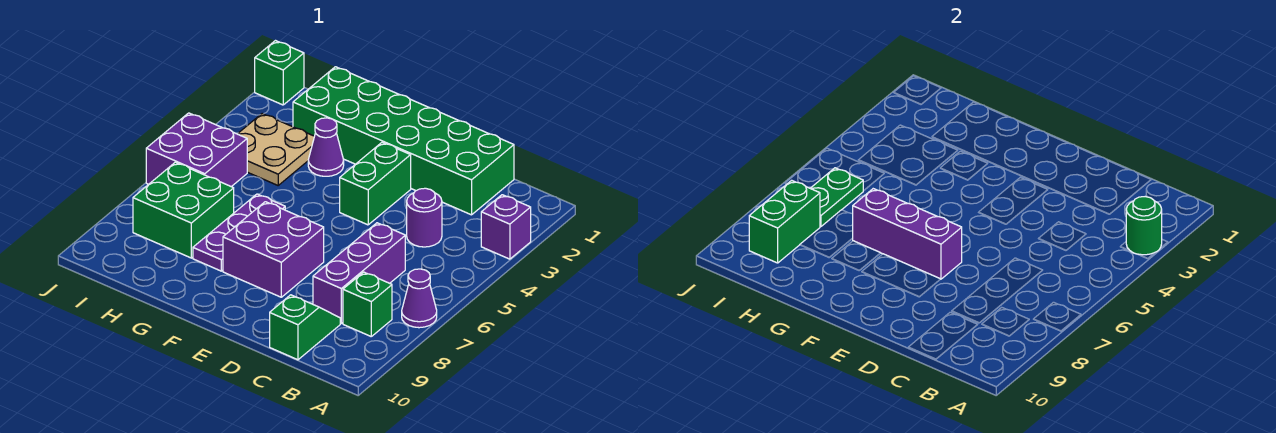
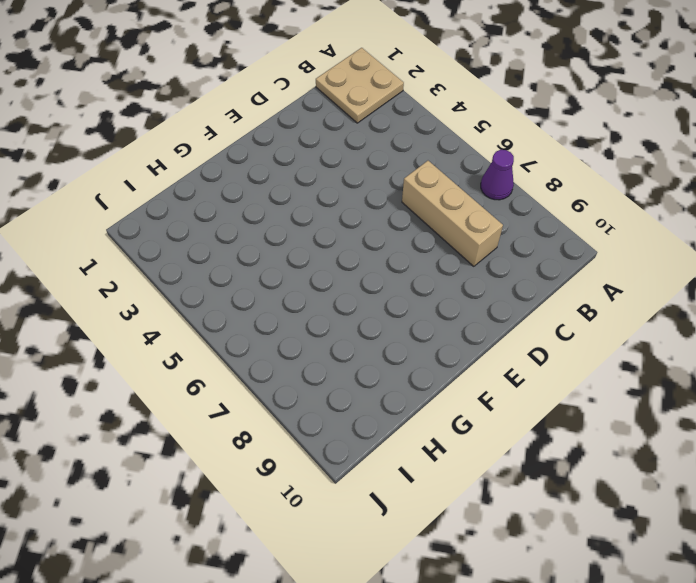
tan 2x2 plate [316,48,404,123] -> tan 2x2 plate moved to [238,114,314,185]
tan 1x3 brick [402,161,503,266] -> purple 1x3 brick [313,223,405,323]
none -> purple 1x1 brick [481,195,531,259]
none -> green 1x1 brick [343,272,392,336]
none -> green 2x6 brick [293,67,514,215]

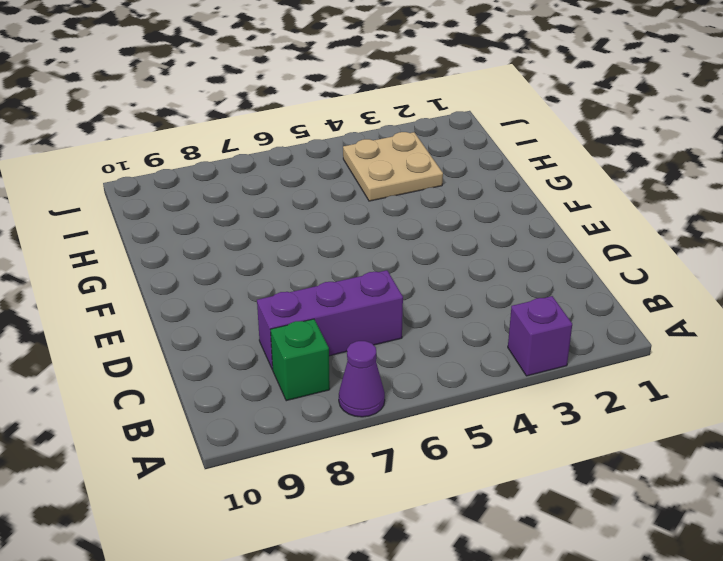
none -> green 2x6 brick [293,67,514,215]
none -> purple 1x1 round brick [407,188,442,247]
none -> green 1x2 slope [270,295,340,360]

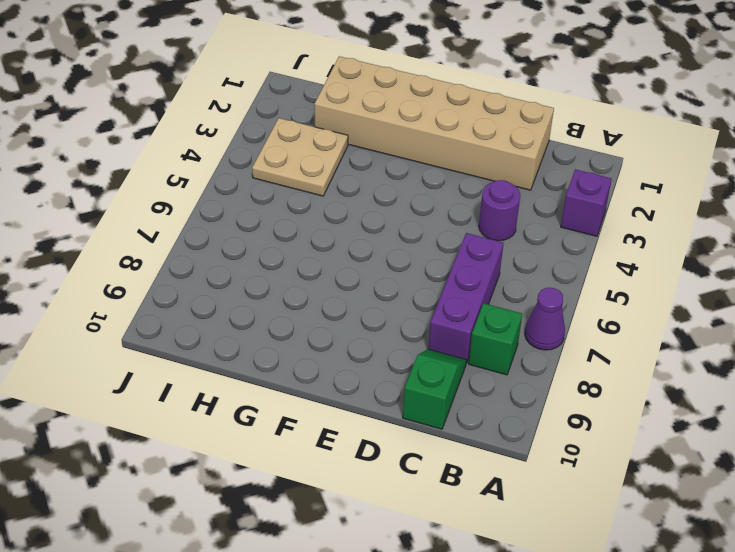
tan 2x6 brick [315,56,554,190] -> green 2x6 brick [293,67,514,215]
none -> green 1x2 brick [340,142,411,225]
none -> purple 2x2 brick [223,202,324,297]
none -> purple 1x1 cone [308,118,344,176]

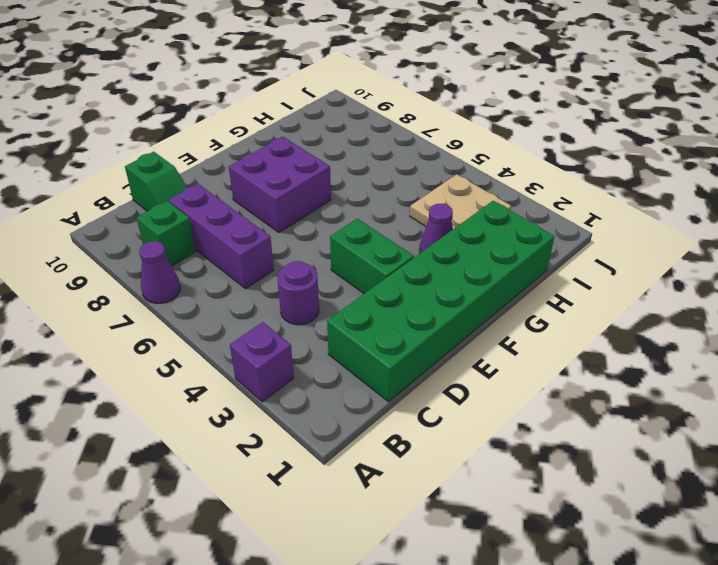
none -> purple 1x3 plate [193,194,285,271]
none -> green 2x2 brick [133,162,234,258]
none -> purple 2x2 brick [146,113,247,187]

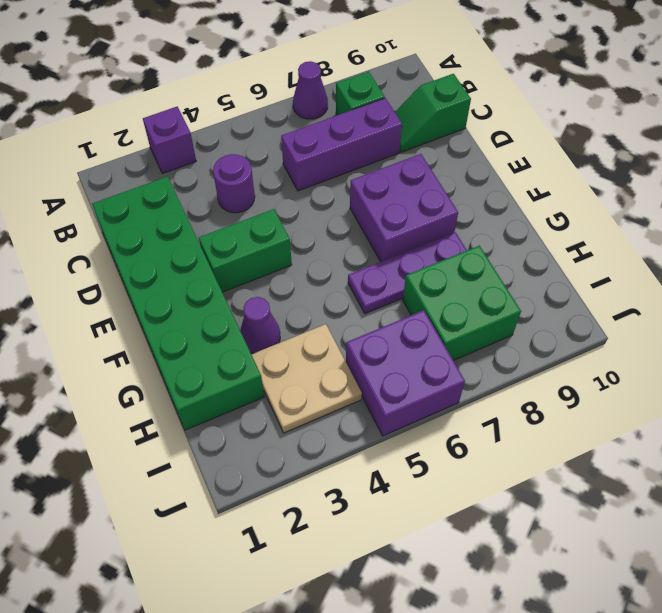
none -> green 1x1 brick [255,41,304,105]
none -> green 1x1 round brick [1126,197,1162,255]
none -> purple 1x3 brick [853,189,962,279]

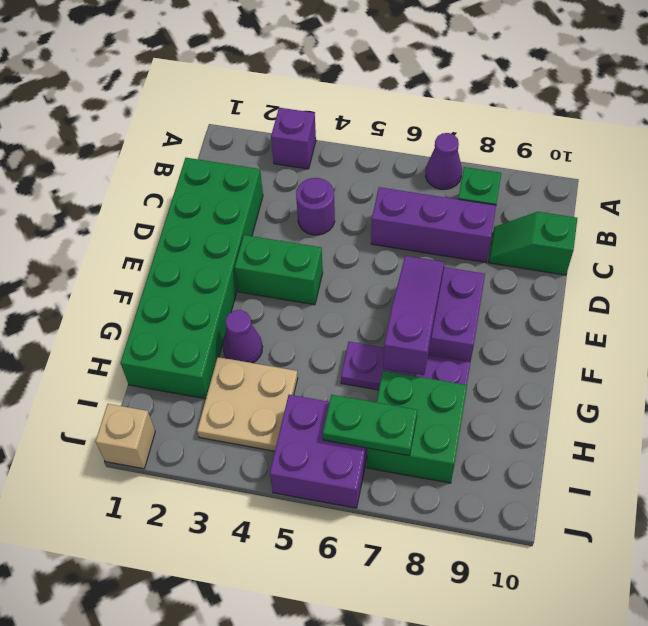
purple 1x3 slope [383,256,444,375] -> purple 1x3 brick [853,189,962,279]
tan 1x1 brick [96,404,155,469] -> green 1x1 brick [255,41,304,105]
none -> green 1x1 round brick [1126,197,1162,255]
none -> green 1x2 brick [749,180,820,263]

